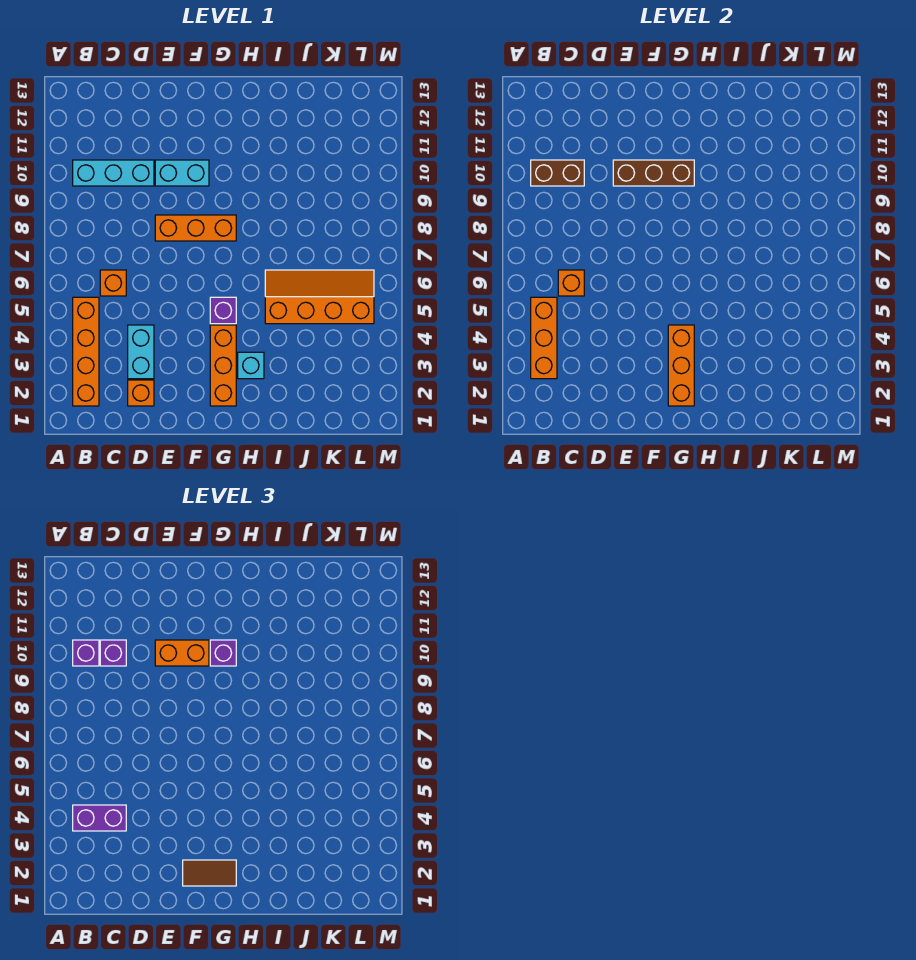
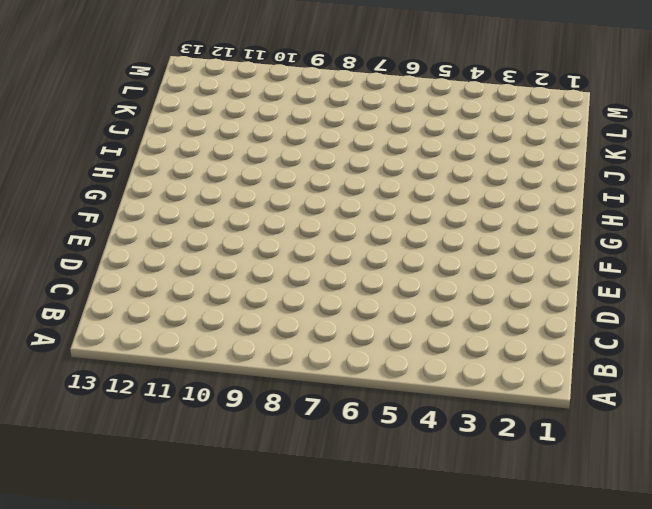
none -> orange 1x4 brick [73,297,99,406]
none -> cyan 1x3 brick [73,160,154,186]
none -> orange 1x1 brick [100,270,126,296]

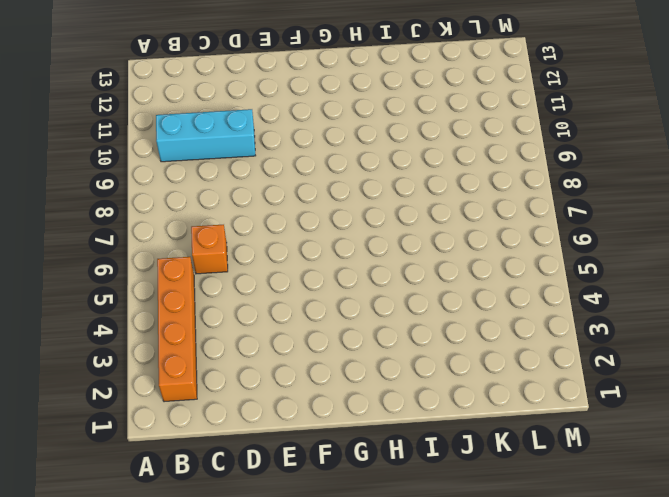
none -> orange 1x1 brick [128,380,154,406]
none -> cyan 1x2 brick [128,325,154,379]
none -> orange 1x3 brick [155,215,236,241]

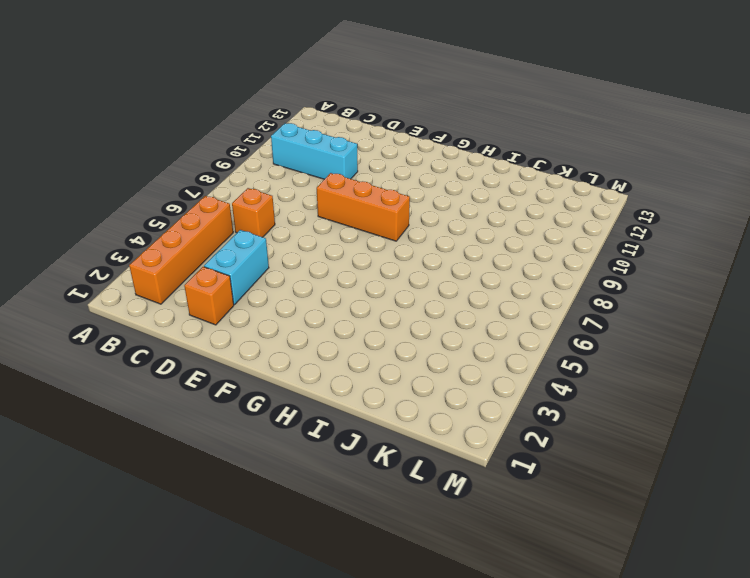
none -> cyan 1x2 brick [155,160,209,186]
none -> orange 1x3 brick [210,325,236,406]
none -> purple 1x1 brick [210,297,236,324]

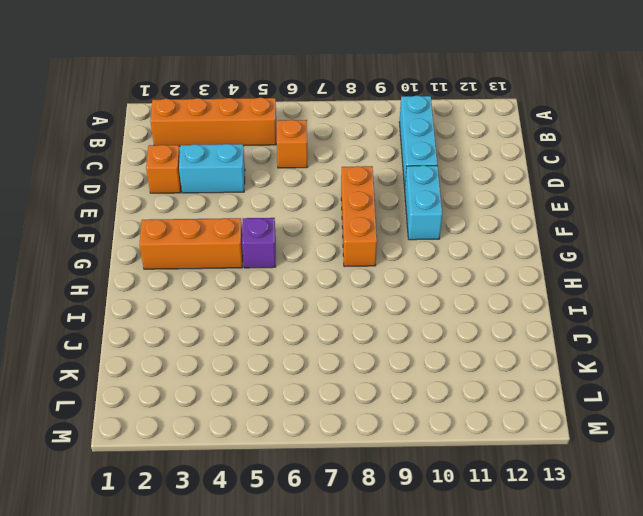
none -> cyan 1x1 brick [238,352,264,379]
none -> orange 2x4 slope [265,270,374,324]
none -> orange 1x3 brick [531,297,557,379]

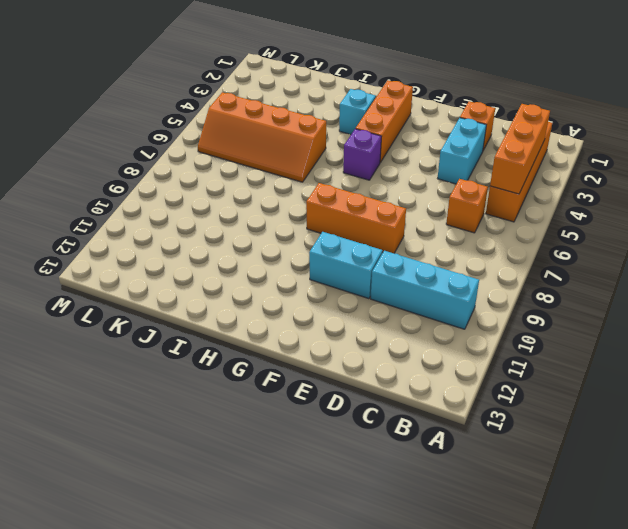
none -> brown 1x2 brick [531,160,584,186]
none -> orange 1x1 brick [558,270,584,296]
none -> brown 1x3 brick [613,160,694,186]

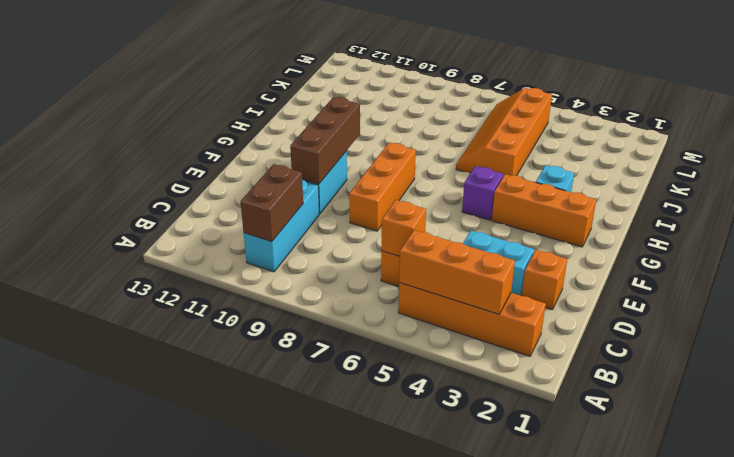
none -> orange 1x3 brick [668,325,694,406]
none -> purple 1x2 brick [73,805,126,831]
none -> purple 1x1 brick [73,640,99,666]

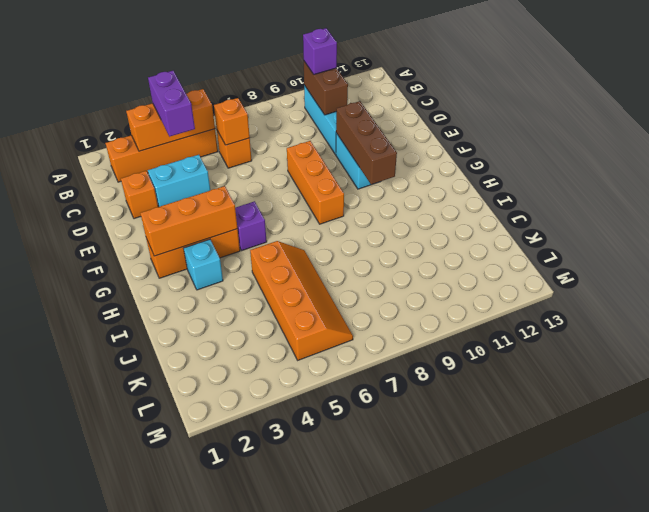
none -> purple 1x1 brick [100,640,126,666]
none -> orange 1x2 brick [155,640,209,666]
none -> brown 1x2 tile [183,860,236,886]

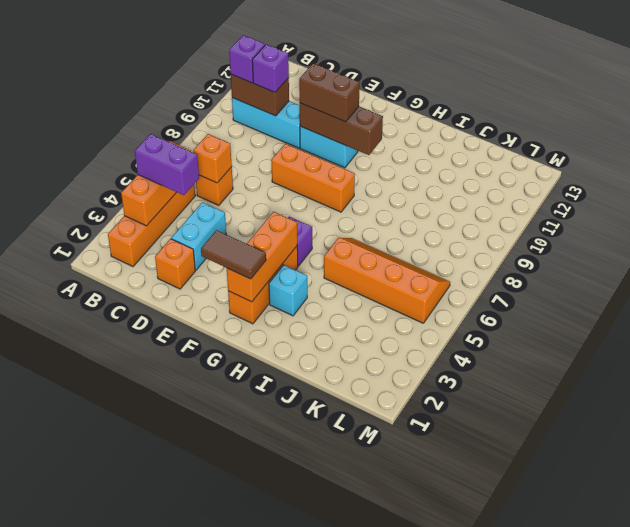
brown 1x2 brick [299,63,360,122] -> orange 1x2 brick [155,640,209,666]
none -> purple 1x1 brick [210,640,236,666]

